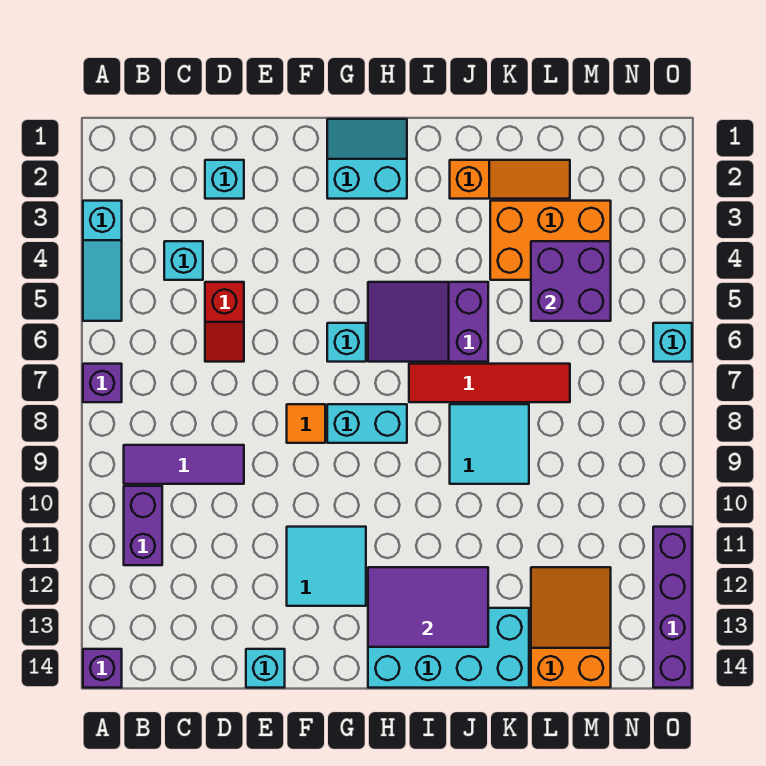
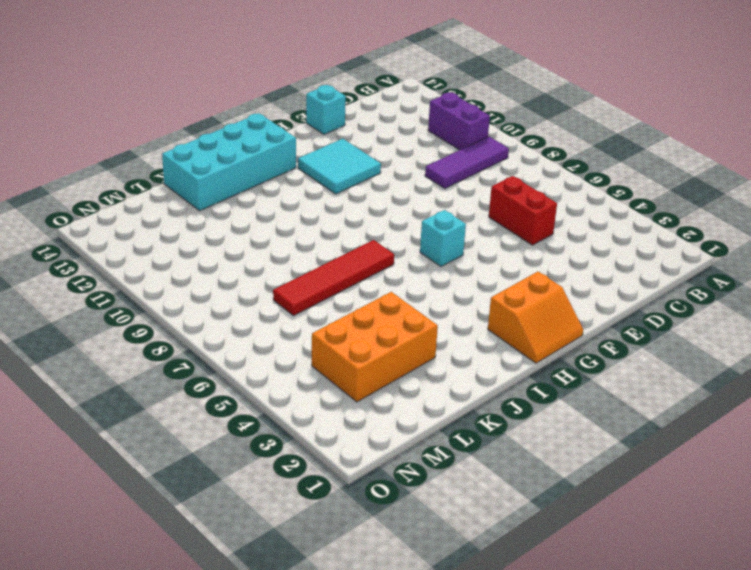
red 1x2 brick [489,176,557,245] -> red 1x2 slope [205,282,244,362]
orange 2x2 slope [488,272,583,363] -> cyan 2x2 slope [327,119,407,199]
none -> cyan 1x3 slope [83,201,122,321]
none -> purple 1x1 brick [83,364,122,402]
none -> purple 1x1 brick [83,649,122,688]

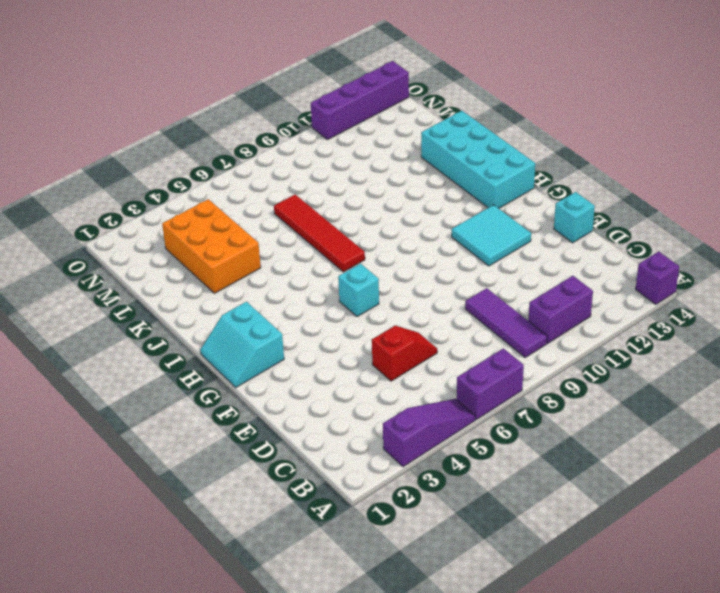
purple 1x3 slope [383,399,475,467] -> cyan 1x3 slope [83,201,122,321]
purple 1x2 brick [457,348,524,420] -> purple 1x1 brick [83,364,122,402]
none -> cyan 1x1 brick [164,241,203,280]
none -> cyan 1x1 brick [205,160,244,199]
none -> orange 1x1 tile [287,404,325,443]

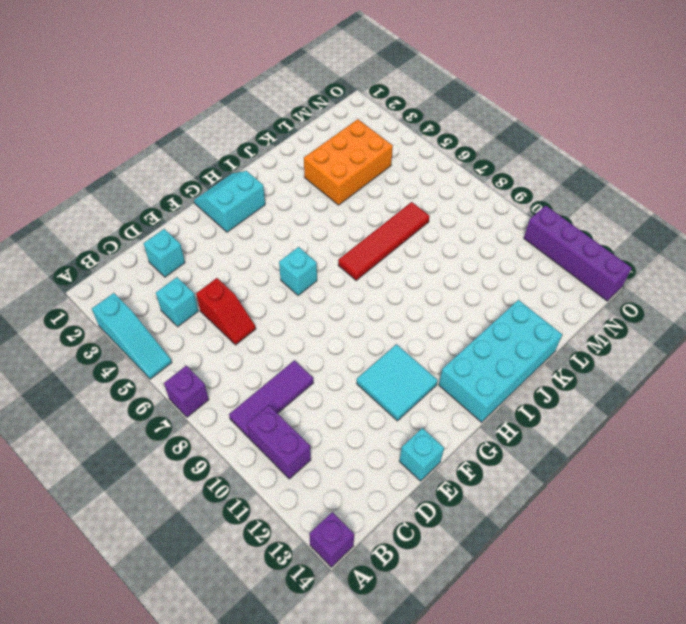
none -> orange 1x1 tile [287,404,325,443]
none -> cyan 1x2 brick [327,404,407,443]
none -> purple 2x3 slope [368,282,488,362]

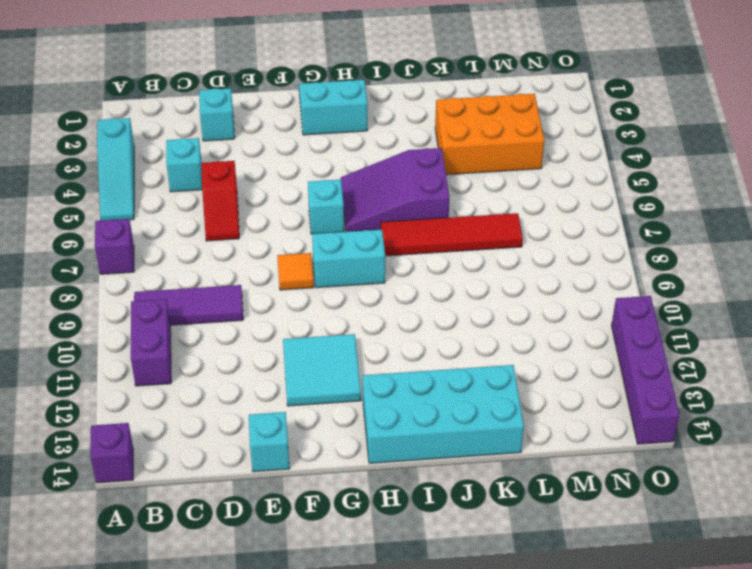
none -> orange 1x3 slope [450,160,570,199]
none -> cyan 2x2 tile [450,404,529,484]
none -> orange 2x3 slope [531,567,611,688]

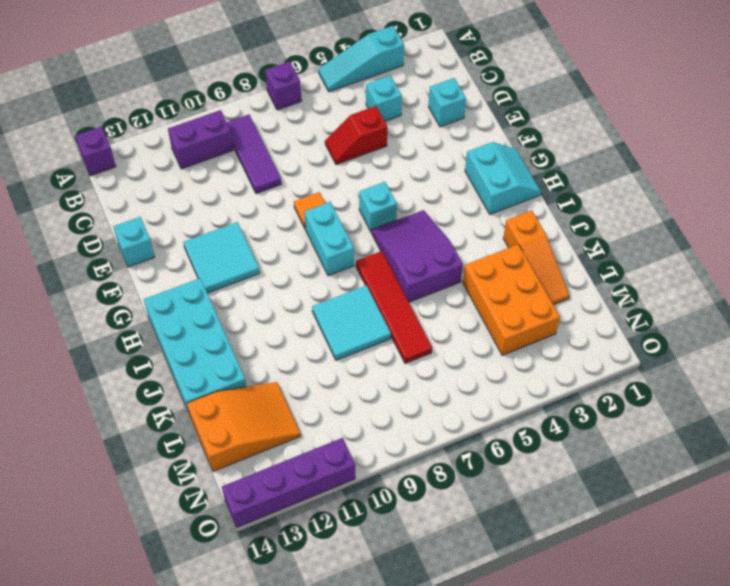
none -> cyan 1x1 brick [653,323,692,362]
none -> purple 2x3 tile [368,567,488,647]
none -> purple 2x2 brick [531,241,611,321]

